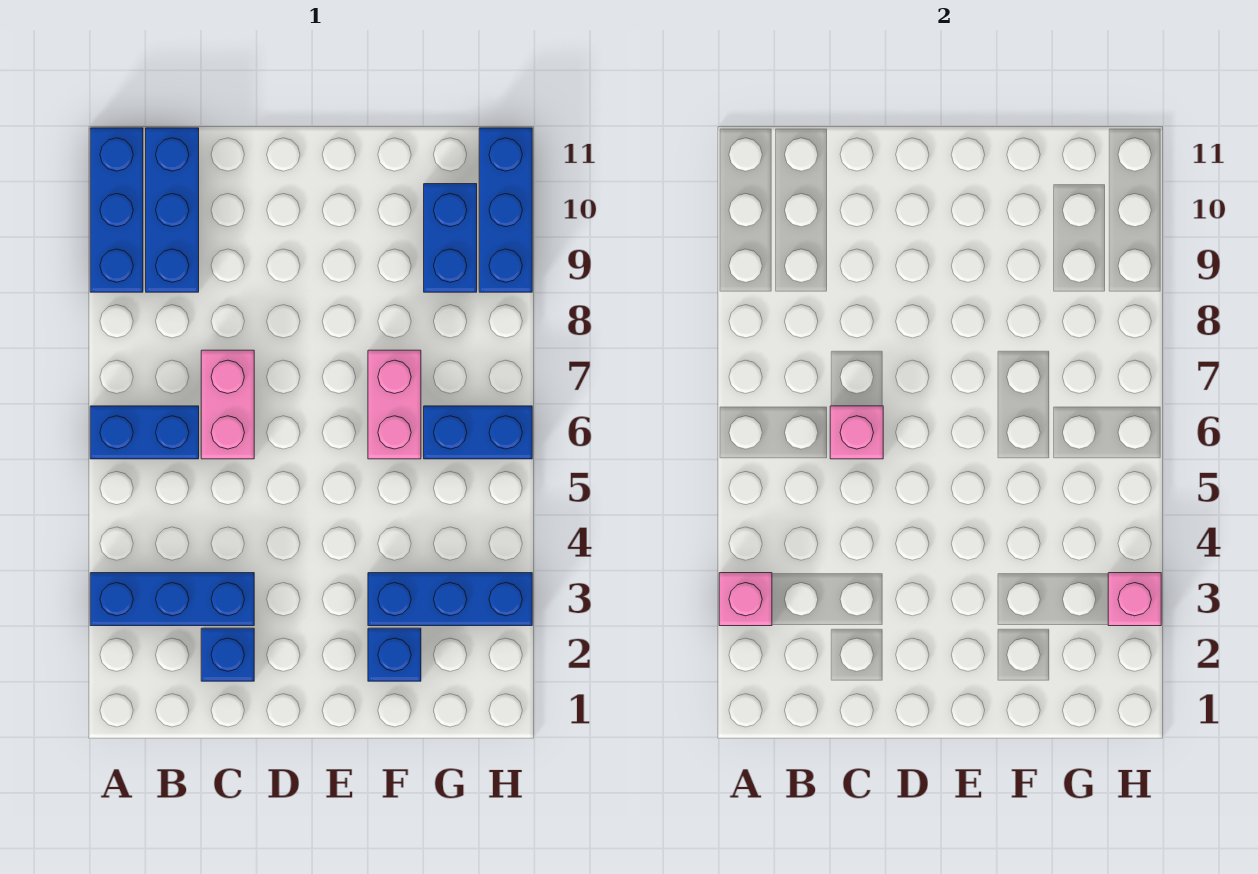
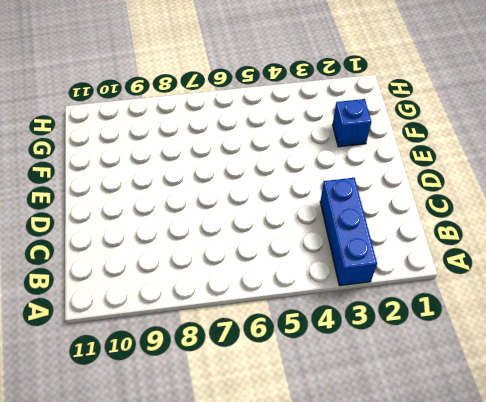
none -> blue 1x2 brick [90,406,199,459]
none -> blue 1x3 brick [90,128,143,292]
none -> blue 1x3 brick [146,128,199,292]

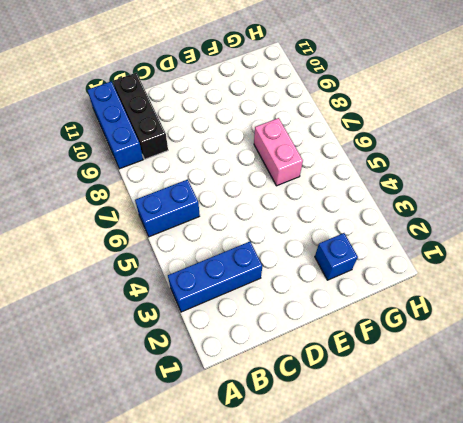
black 1x3 brick [113,73,168,159] -> blue 1x3 brick [146,128,199,292]
none -> blue 1x1 brick [201,628,254,681]
none -> pink 1x2 brick [201,350,254,459]
none -> blue 1x3 brick [368,573,532,626]

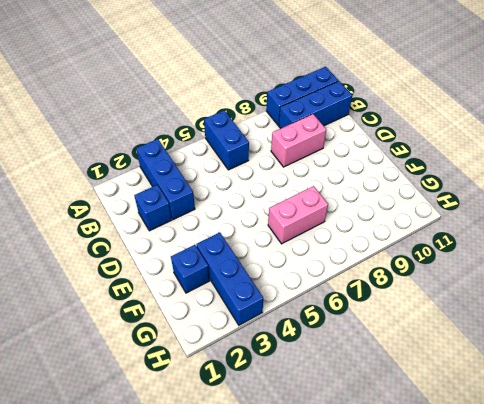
pink 1x2 brick [271,114,326,167] -> pink 1x2 brick moved to [201,350,254,459]
none -> blue 1x2 brick [424,406,532,459]
none -> blue 1x2 brick [424,184,477,292]
none -> blue 1x3 brick [479,128,532,292]

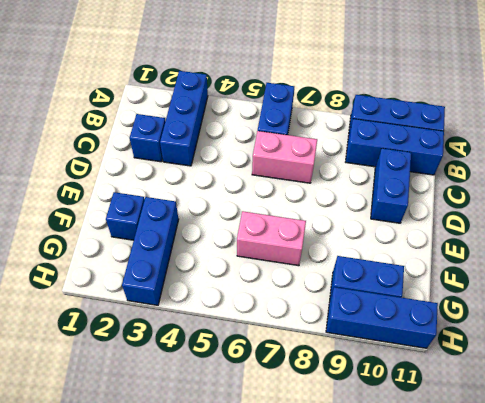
blue 1x2 brick [371,148,411,223] -> blue 1x2 brick moved to [424,406,532,459]
none -> pink 1x1 brick [719,573,772,626]
none -> pink 1x1 brick [830,406,883,459]
none -> pink 1x1 brick [1108,573,1161,626]

